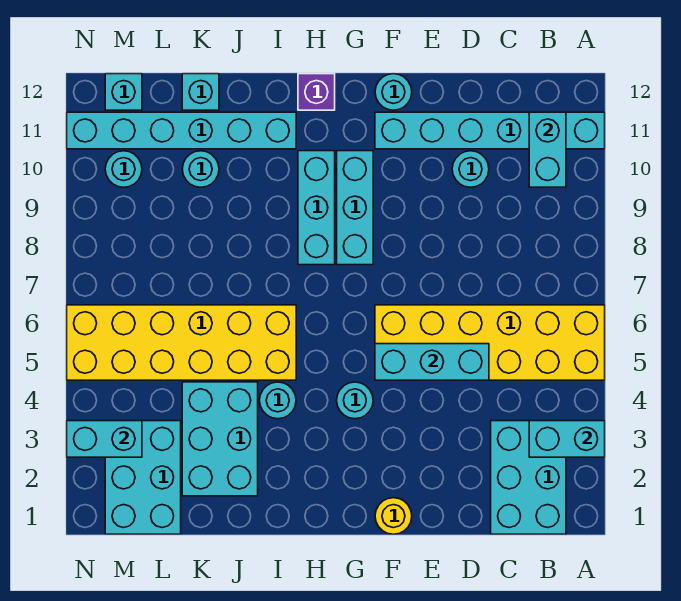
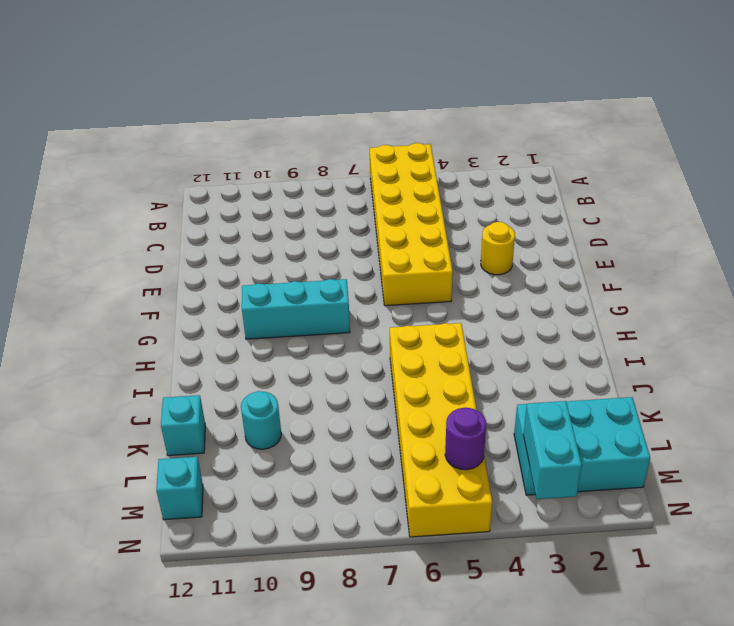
yellow 1x1 round brick [481,222,515,275] -> yellow 1x1 round brick moved to [375,498,412,534]
purple 1x1 round brick [445,408,486,470] -> none
none -> cyan 1x6 brick [375,112,605,149]
none -> cyan 2x3 brick [491,421,566,534]
none -> cyan 1x1 round brick [452,151,489,187]

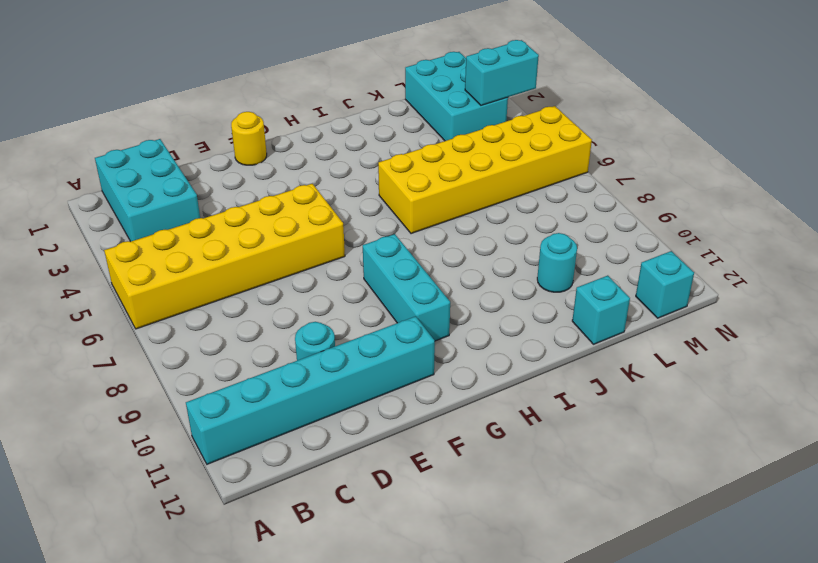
none -> cyan 1x1 round brick [375,74,412,110]
none -> cyan 1x1 round brick [337,382,373,419]
none -> cyan 1x3 brick [298,151,335,265]

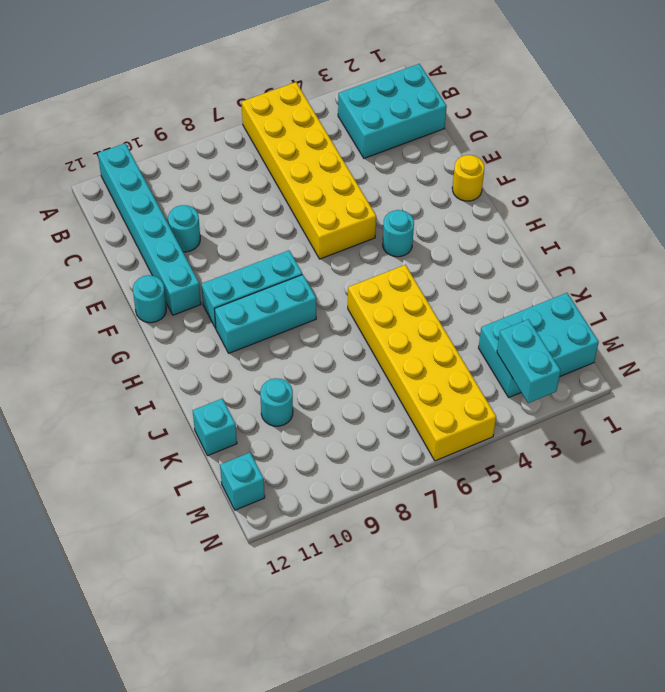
none -> purple 1x1 brick [298,74,335,110]
none -> cyan 1x1 round brick [260,382,296,419]
none -> cyan 1x6 brick [67,112,296,149]

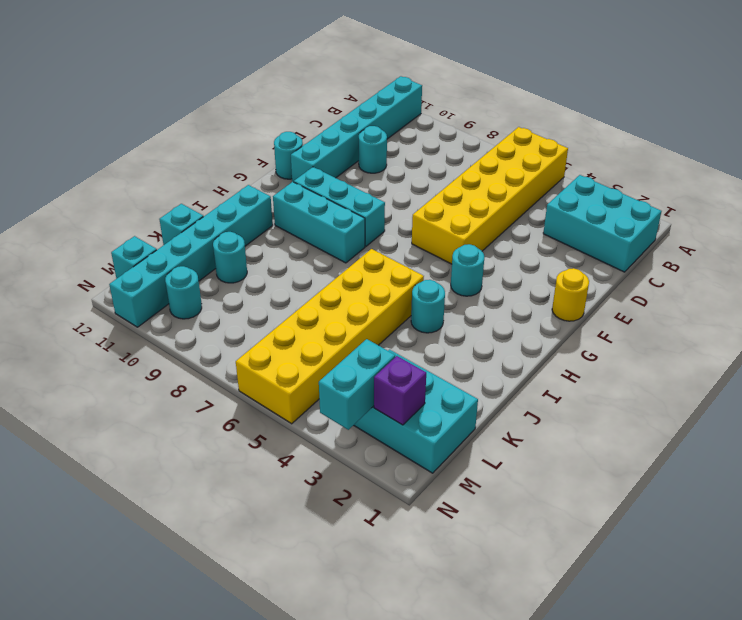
purple 1x1 brick [374,356,426,425] -> purple 1x1 brick moved to [298,74,335,110]
none -> cyan 2x3 brick [182,382,258,496]
none -> cyan 1x2 brick [529,421,605,457]
none -> cyan 1x2 brick [529,112,566,187]

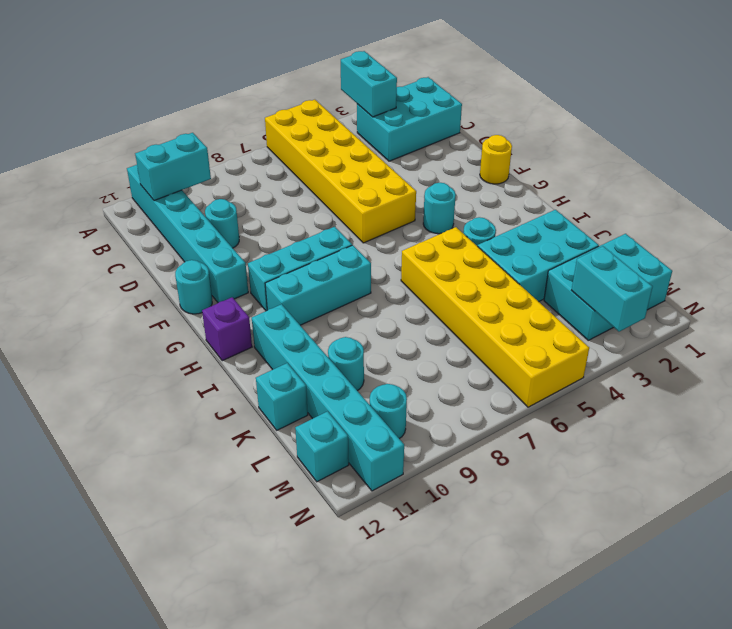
none -> cyan 1x3 brick [375,344,489,380]

